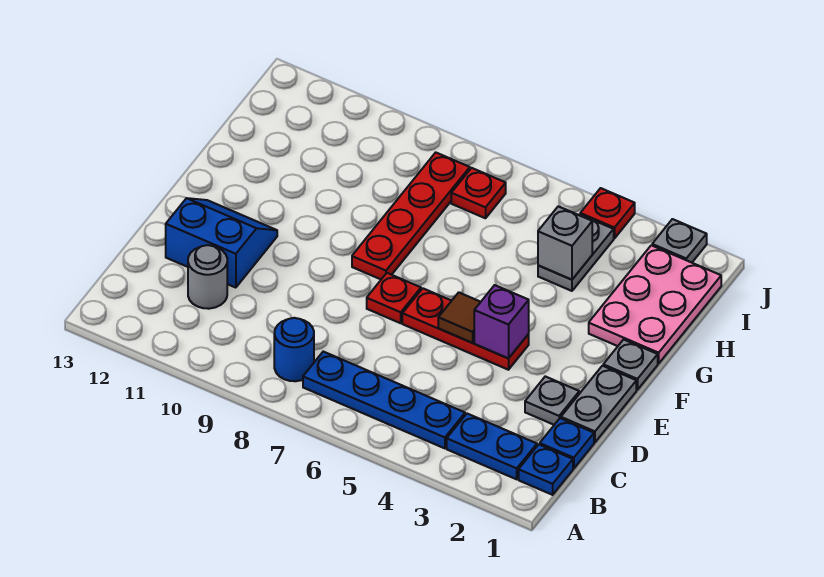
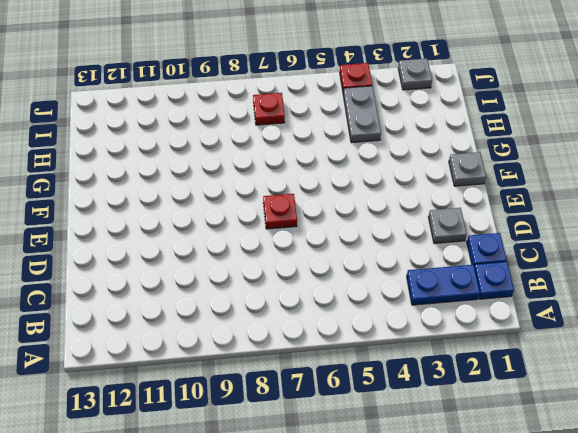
none -> blue 1x4 plate [303,352,465,448]
none -> blue 1x1 round brick [274,318,314,381]
none -> grey 1x1 round brick [188,245,227,309]

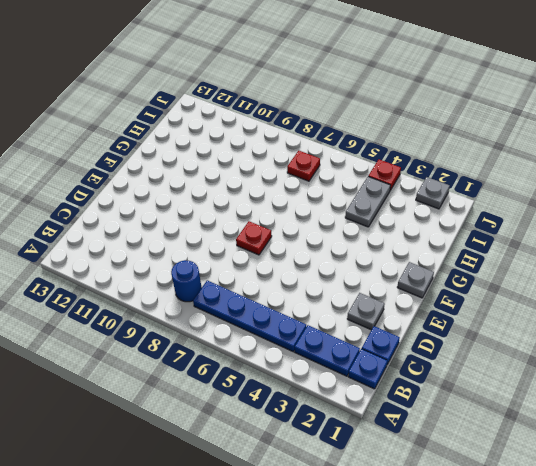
none -> grey 1x1 round brick [188,245,227,309]
none -> grey 1x2 plate [561,366,636,442]
none -> blue 2x2 slope [166,198,277,288]

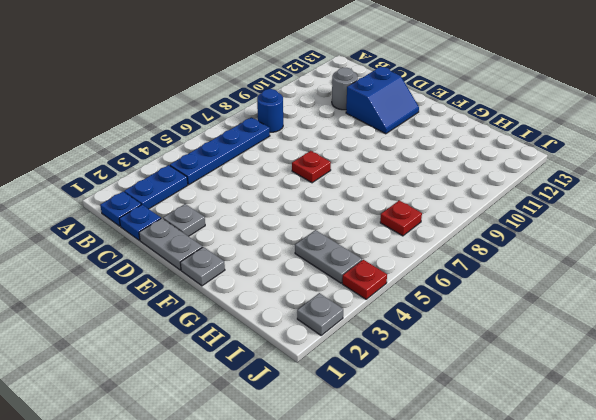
none -> red 1x3 plate [402,288,529,370]
none -> red 1x4 plate [352,152,470,279]
none -> pink 2x3 plate [589,245,721,364]

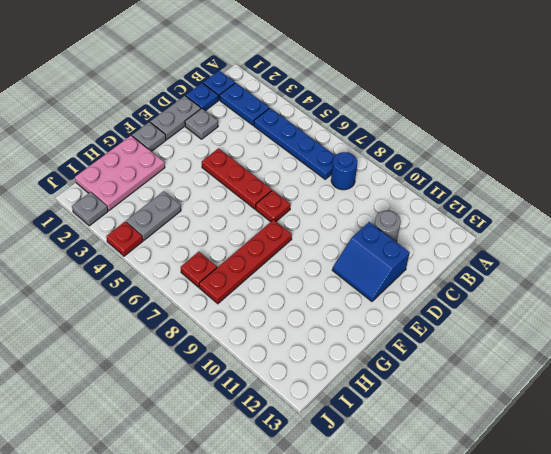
none -> purple 1x1 brick [474,285,529,358]
none -> brown 1x1 tile [438,292,480,343]
none -> grey 1x1 brick [538,206,592,280]

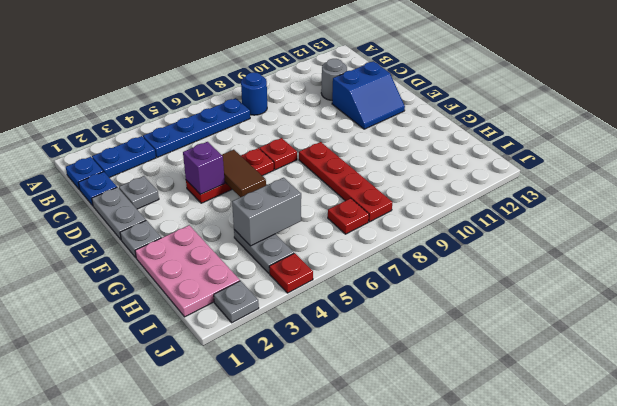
brown 1x2 tile [222,150,266,197] -> brown 1x1 tile [438,292,480,343]
grey 1x2 brick [232,178,301,246] -> grey 1x1 brick [538,206,592,280]

